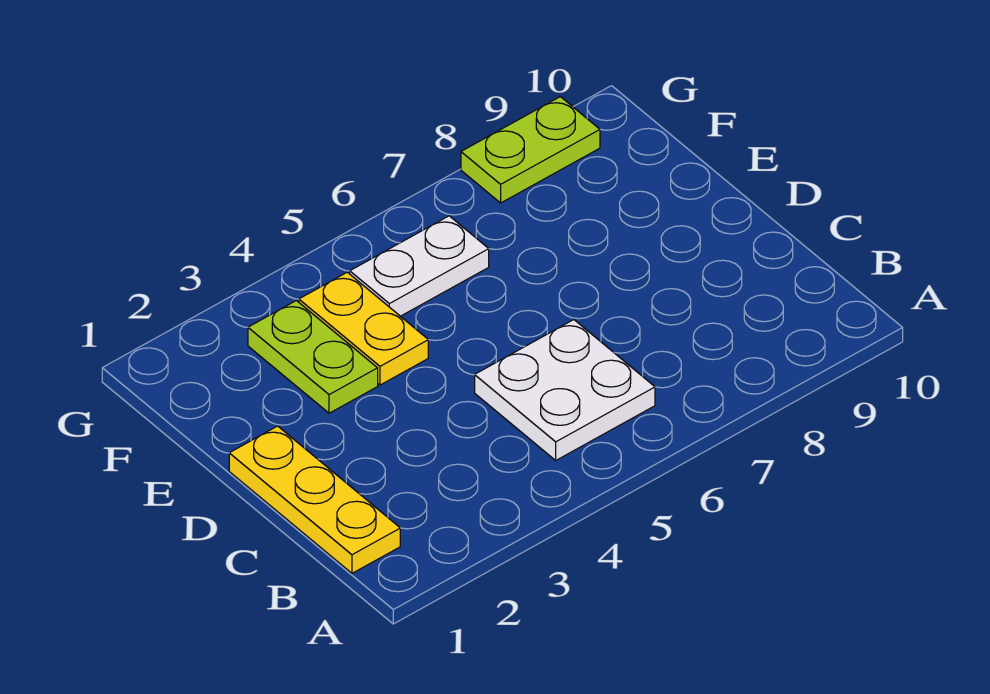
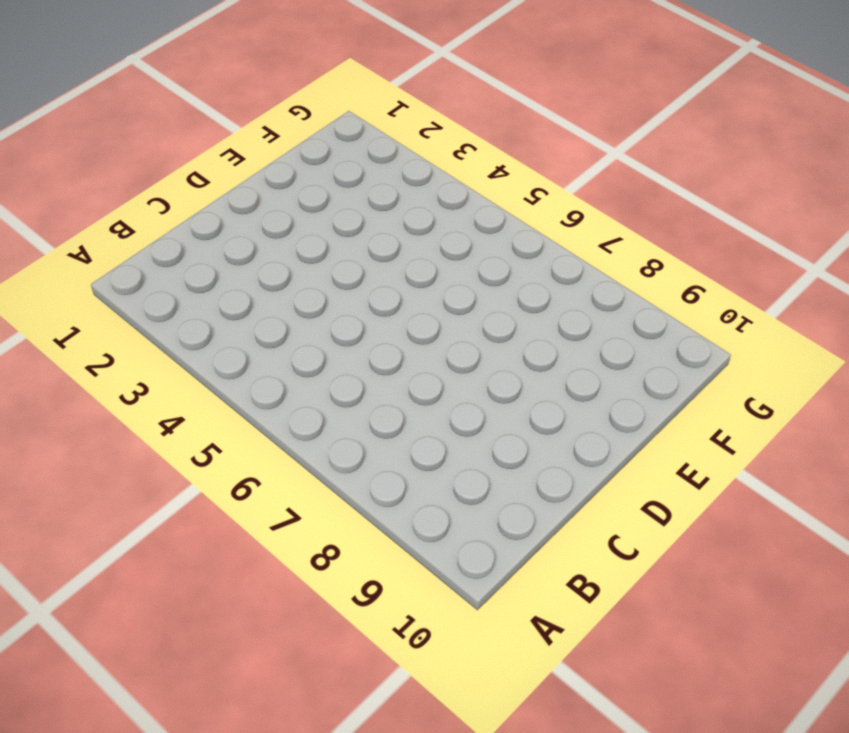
none -> yellow 1x3 plate [229,426,400,573]
none -> white 2x2 plate [475,320,655,460]

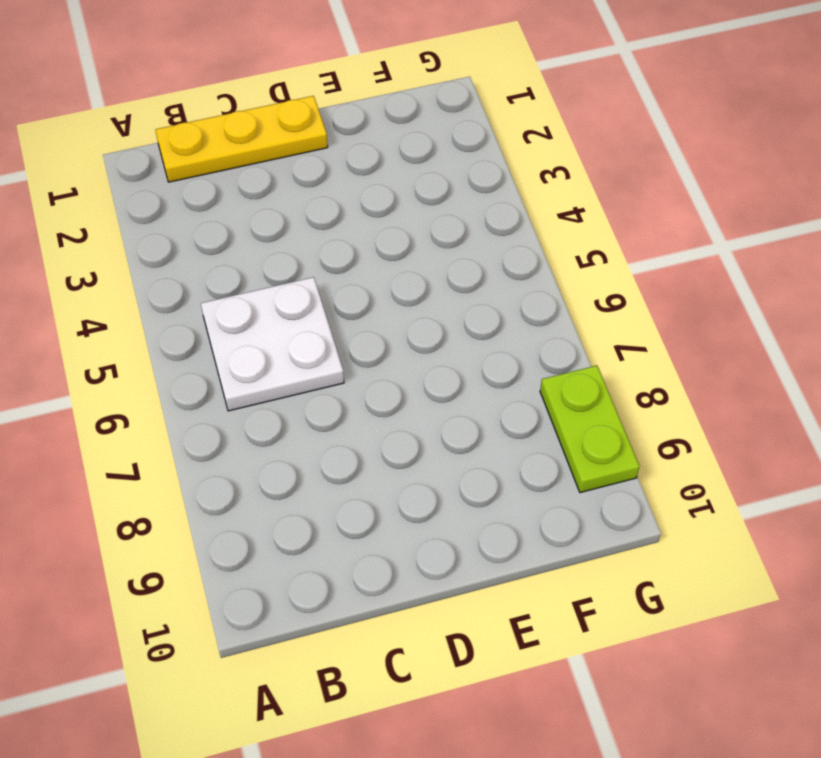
none -> lime 1x2 plate [248,301,378,413]
none -> yellow 1x2 plate [299,272,428,385]

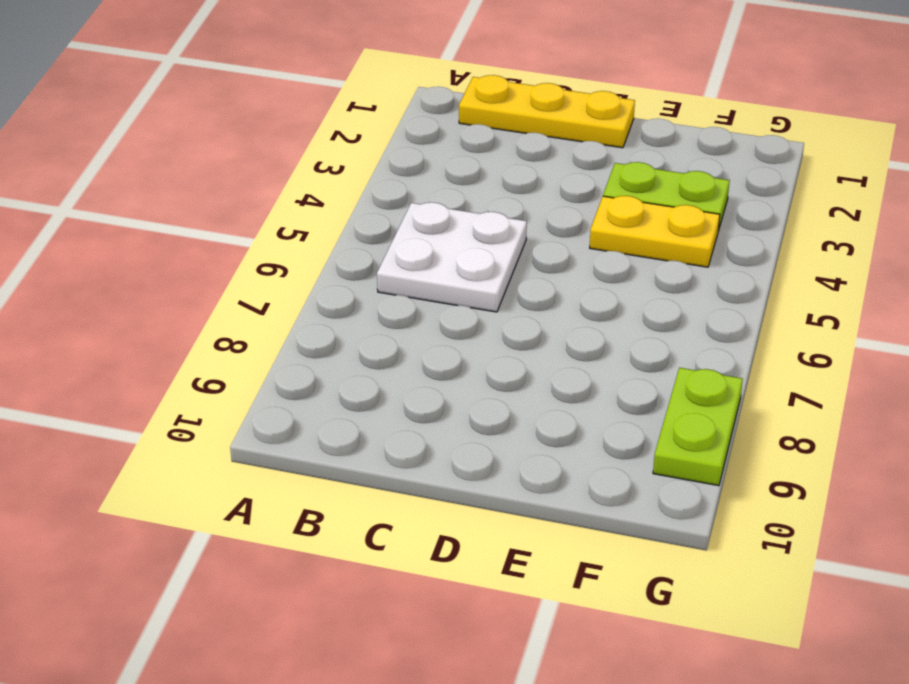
none -> white 1x2 plate [350,216,489,316]

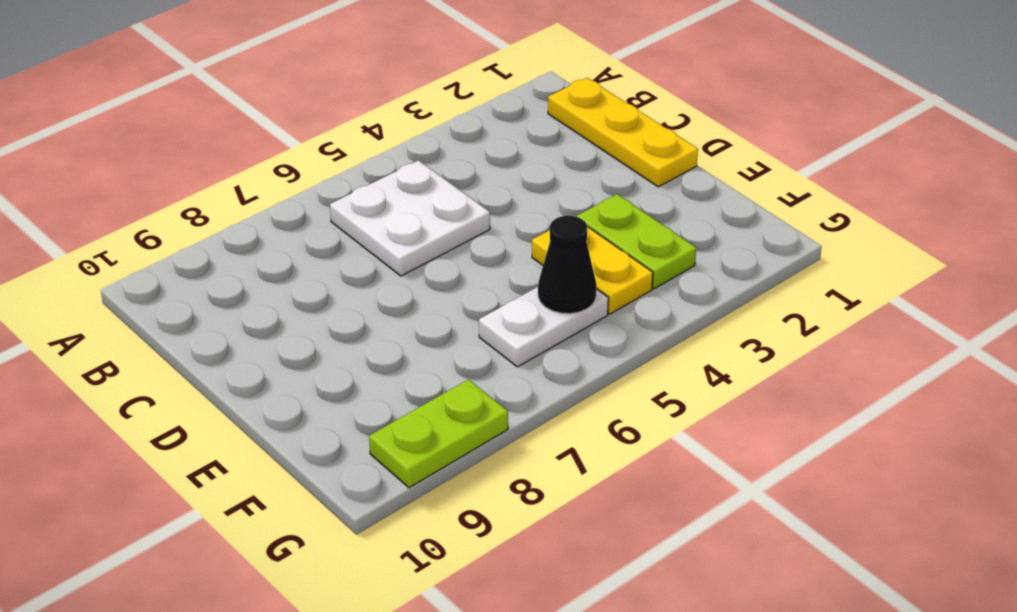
black 1x1 cone [538,216,596,314] -> none

